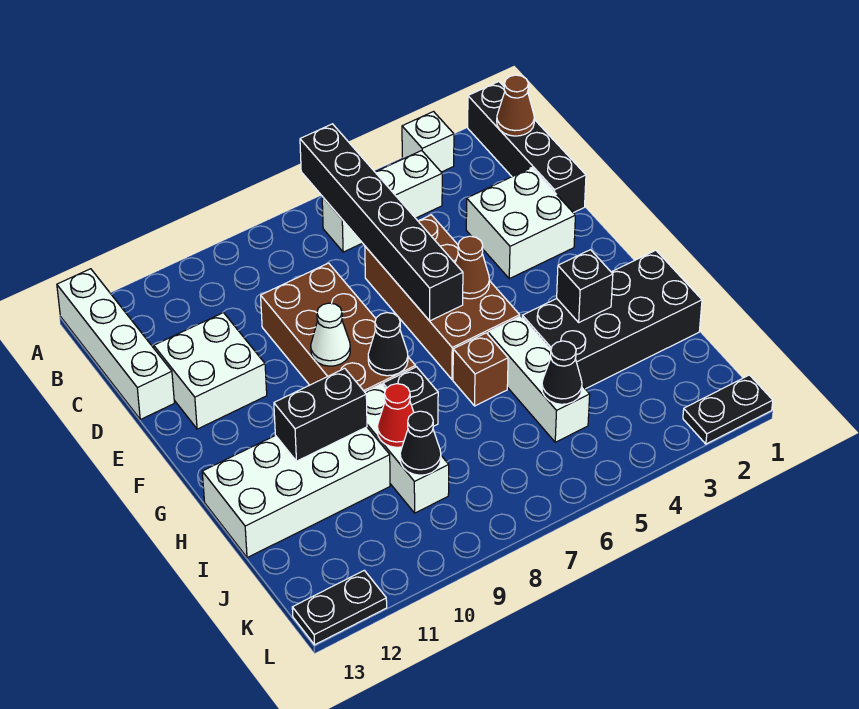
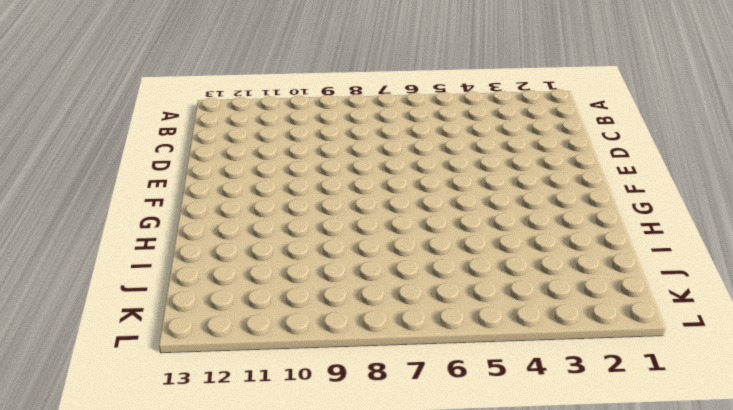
none -> black 1x4 brick [468,82,586,213]
none -> white 1x1 brick [402,112,454,172]
none -> white 1x4 brick [57,269,174,419]

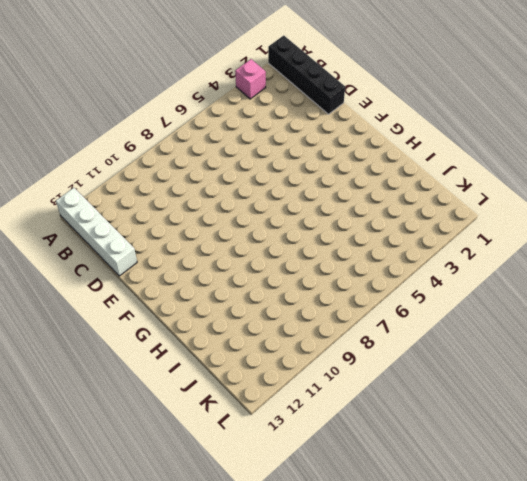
pink 1x1 brick [235,59,266,99] -> white 1x1 brick [402,112,454,172]
none -> white 1x3 brick [322,150,442,252]
none -> white 2x2 brick [466,168,575,279]
none -> brown 2x4 brick [365,215,520,379]

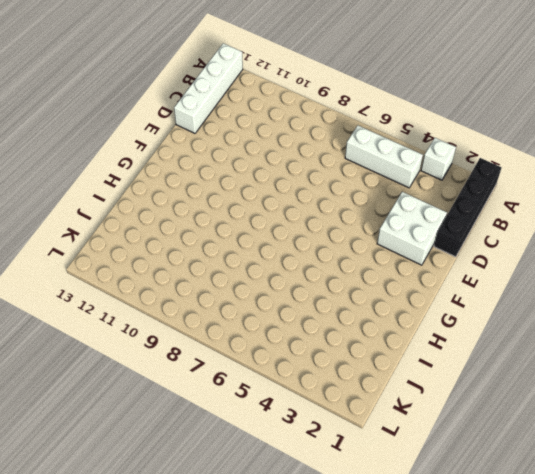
none -> brown 2x4 brick [365,215,520,379]
none -> brown 2x4 brick [261,263,416,392]
none -> white 2x2 brick [154,313,267,429]

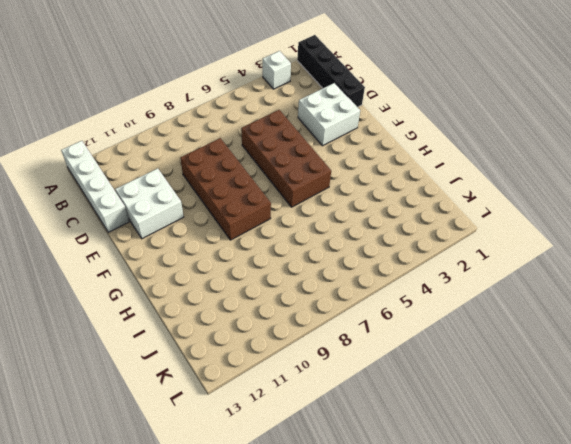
none -> white 1x3 brick [322,150,442,252]
none -> black 2x4 brick [522,250,702,389]
none -> white 1x3 brick [488,316,590,442]

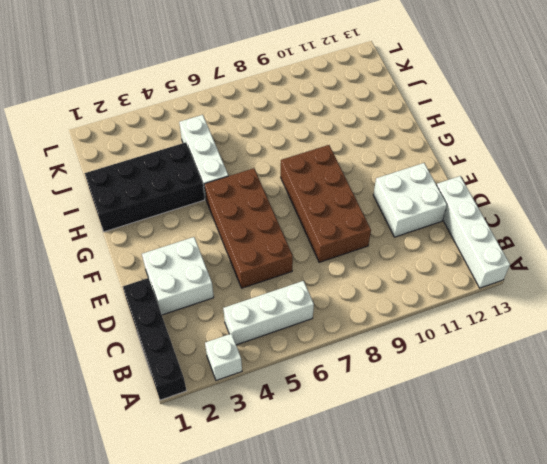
none -> brown 1x1 brick [453,333,508,406]
none -> black 1x1 brick [383,367,438,426]
none -> white 1x3 brick [365,384,449,513]

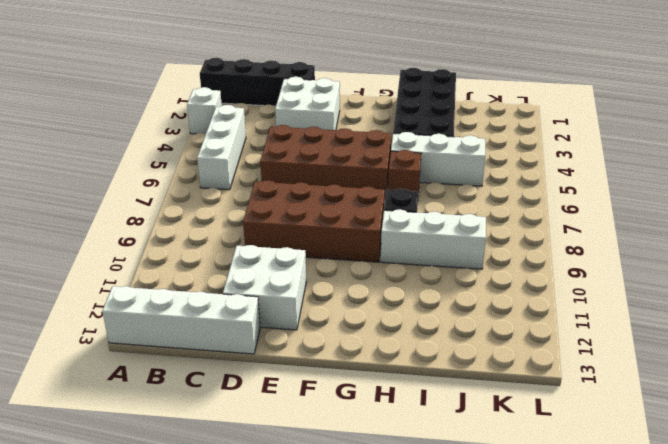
none -> white 2x4 brick [202,427,390,558]
none -> black 1x2 plate [683,375,773,444]
none -> black 1x2 plate [292,570,387,645]

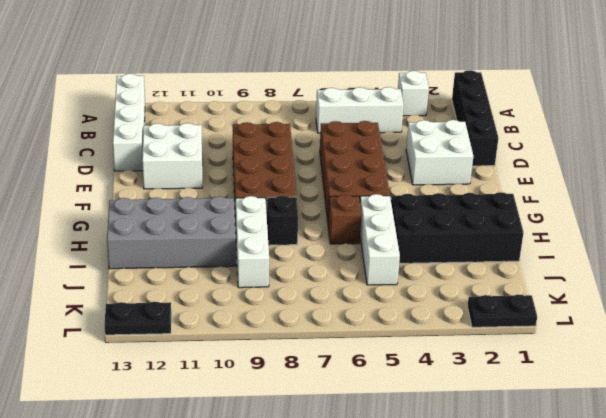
grey 2x4 brick [107,197,236,269] -> white 2x4 brick [202,427,390,558]
none -> black 1x6 brick [300,124,463,321]
none -> brown 1x1 cone [497,75,534,136]
none -> brown 1x1 cone [455,236,489,299]

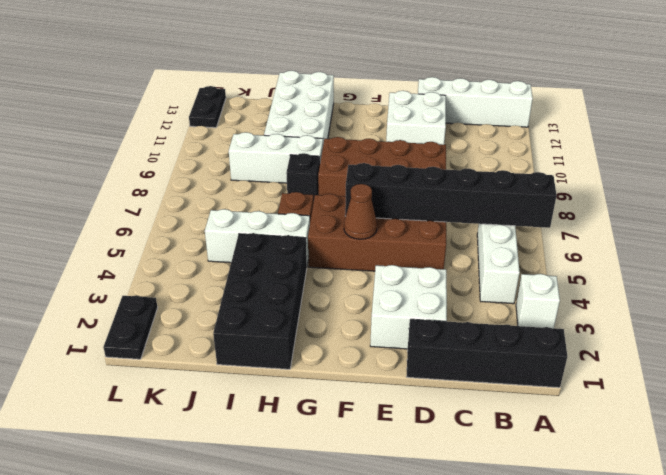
none -> brown 1x1 cone [497,75,534,136]
none -> white 1x1 cone [311,303,350,366]
none -> black 1x1 cone [368,313,408,376]

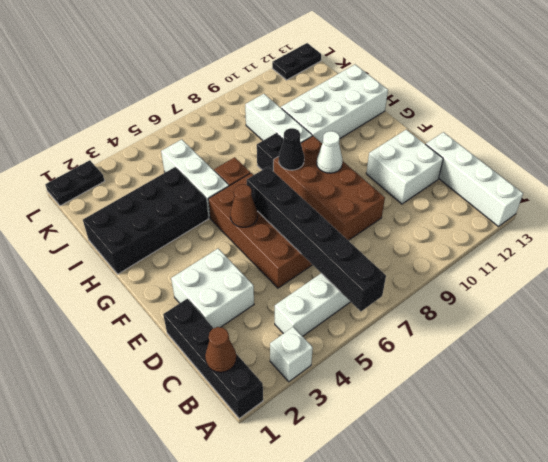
none -> black 1x1 brick [557,250,613,322]
none -> black 1x2 brick [274,368,367,461]
none -> red 1x1 cone [377,384,414,447]

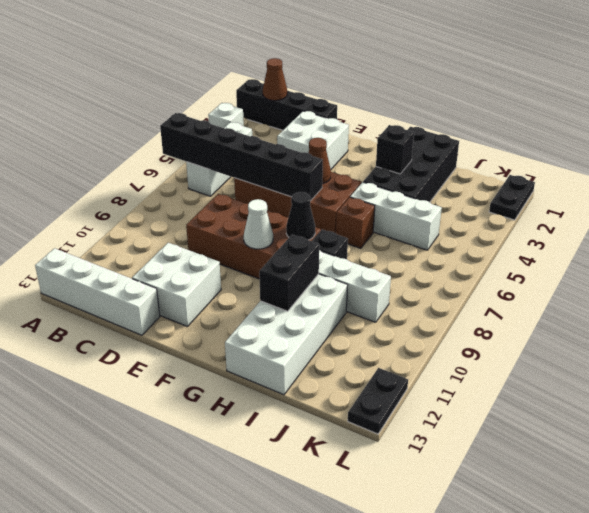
none -> red 1x1 cone [377,384,414,447]
none -> black 1x1 cone [542,341,582,404]
none -> black 1x1 cone [400,411,441,475]

